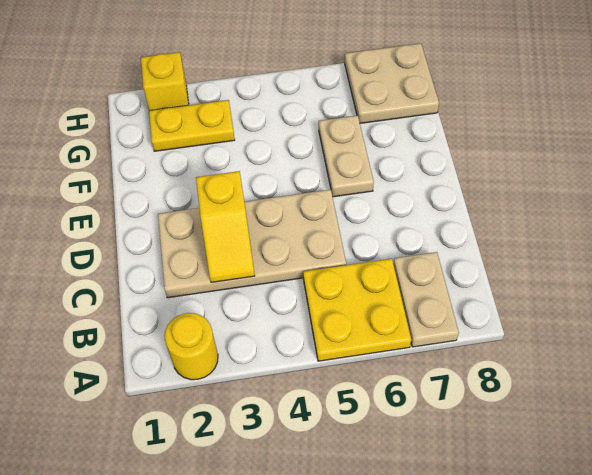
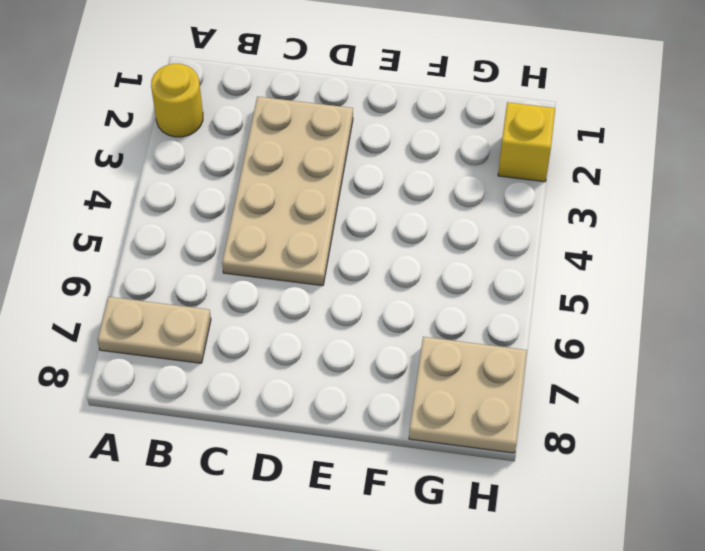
none -> yellow 2x2 plate [303,259,411,361]
none -> tan 1x2 plate [319,115,374,197]

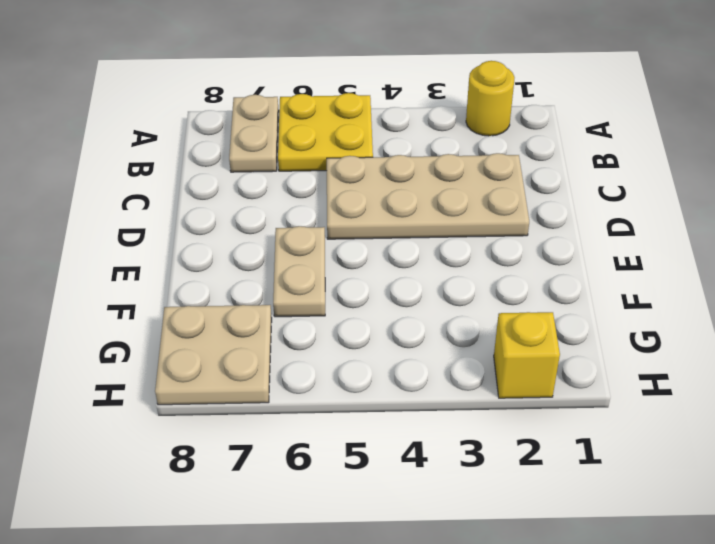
none -> yellow 1x2 plate [149,100,235,151]
none -> yellow 1x2 slope [196,171,255,282]

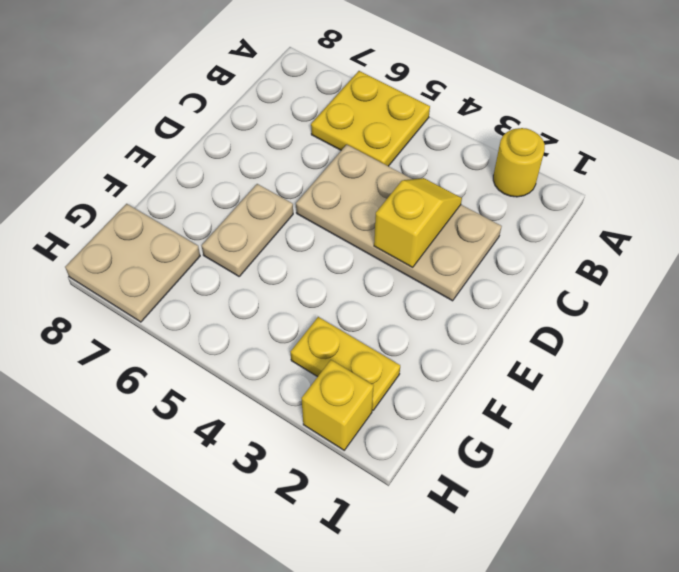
none -> tan 1x2 plate [393,252,459,347]

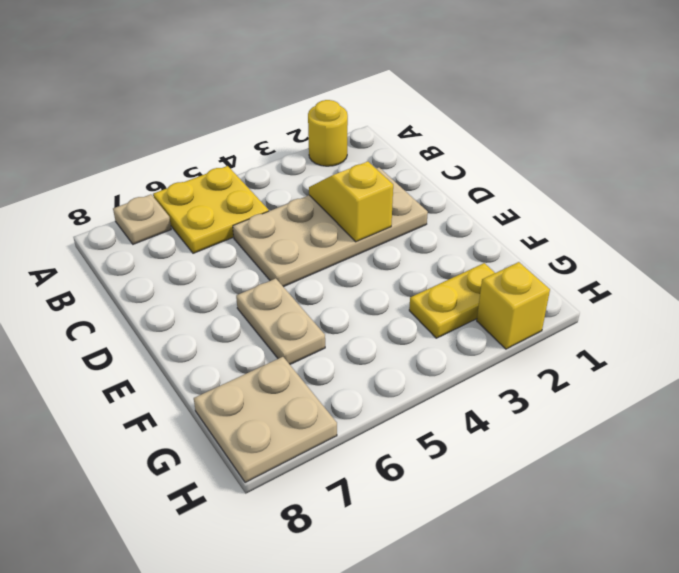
tan 1x1 plate [113,194,171,244] -> tan 1x2 plate [393,252,459,347]

